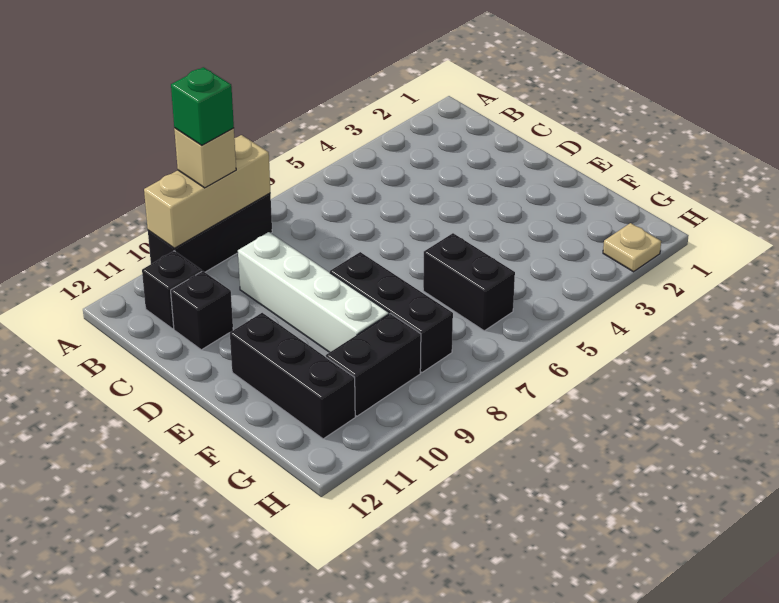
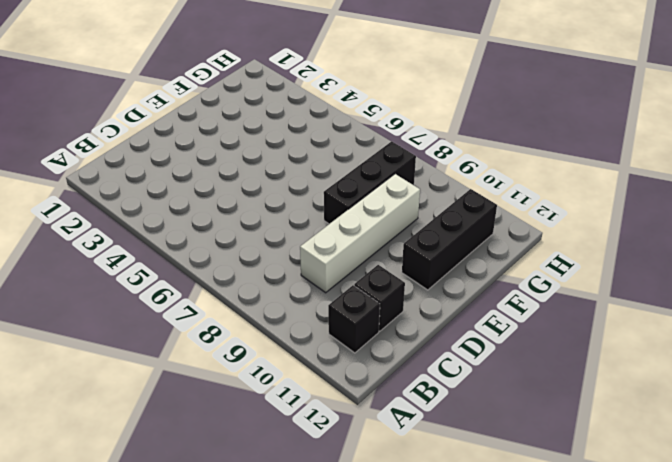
none -> black 1x3 brick [148,193,272,272]
none -> black 1x2 brick [423,233,515,331]
none -> black 1x2 brick [326,313,421,416]

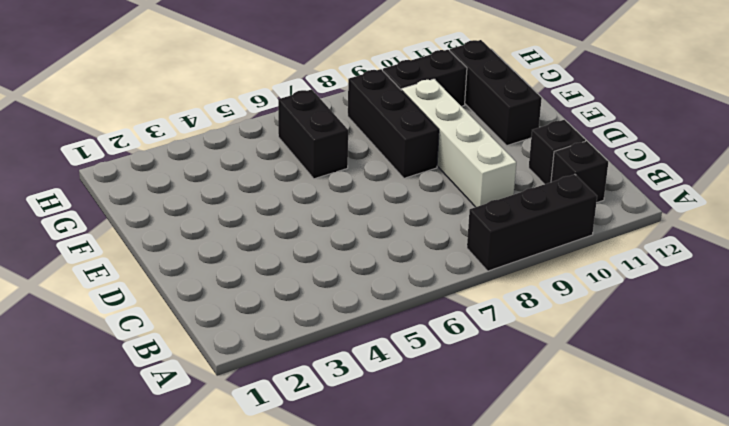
none -> tan 1x1 plate [603,223,661,272]
none -> tan 1x3 brick [144,135,270,248]
none -> tan 1x1 brick [174,128,236,188]

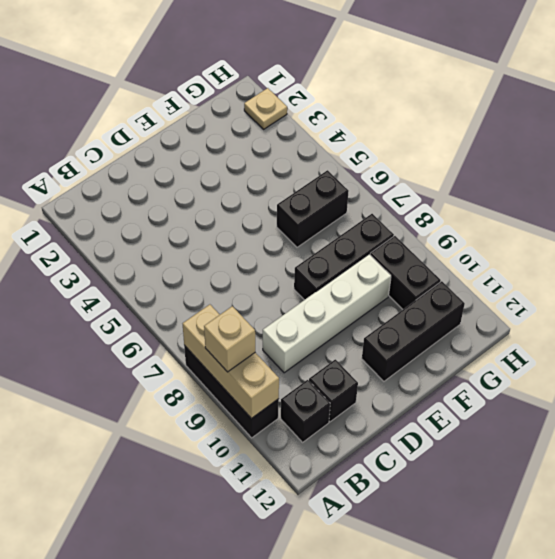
none -> green 1x1 brick [171,67,234,145]

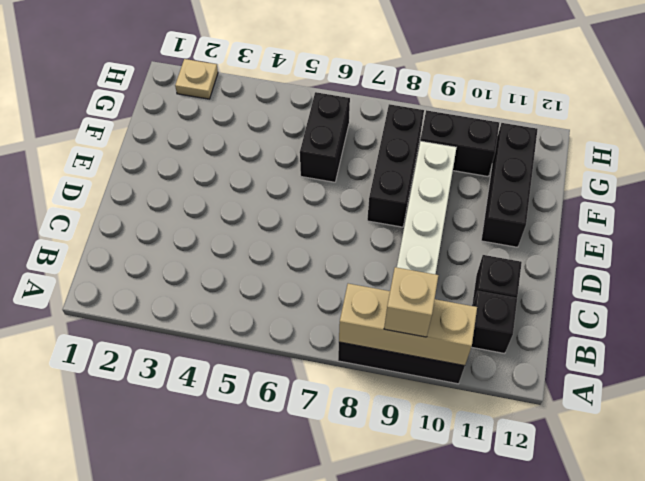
none -> green 1x1 brick [171,67,234,145]

